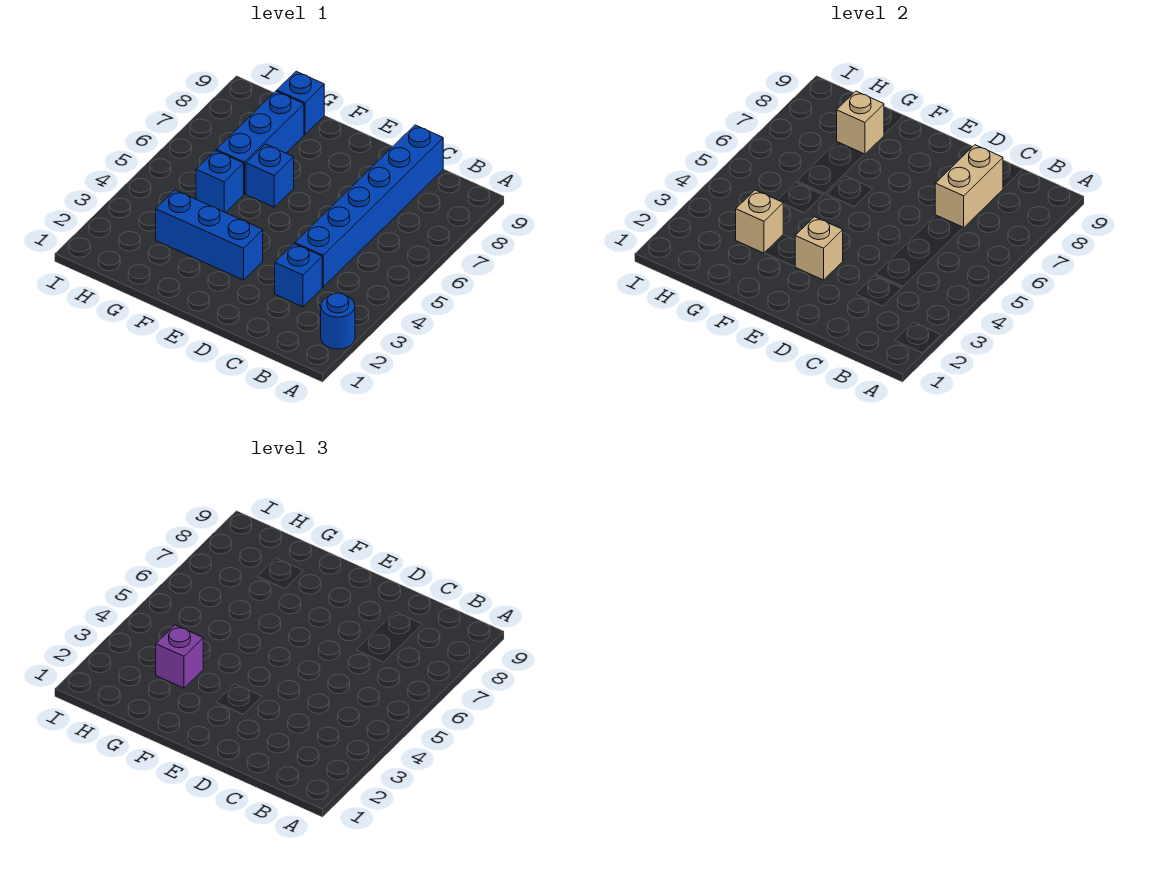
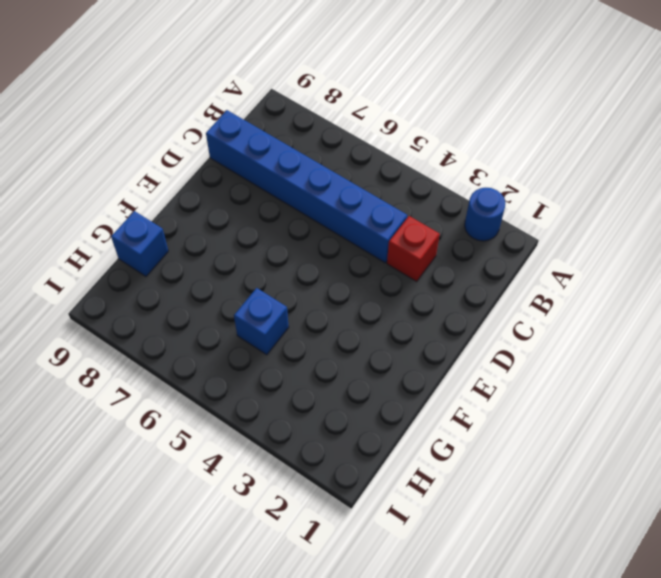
red 1x1 brick [387,216,440,281] -> blue 1x1 brick [275,244,322,307]
none -> blue 1x3 brick [156,190,263,280]
none -> blue 1x1 brick [246,144,294,207]
none -> blue 1x3 brick [216,91,304,194]

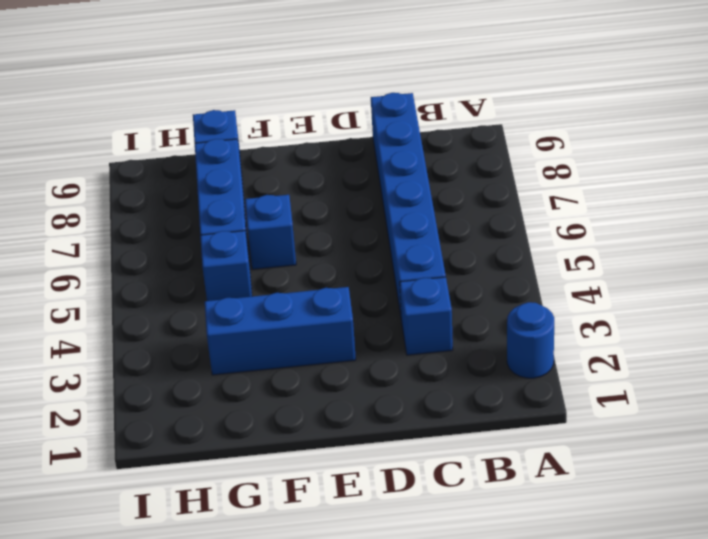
none -> tan 1x2 brick [935,145,1003,228]
none -> tan 1x1 brick [795,217,843,280]
none -> tan 1x1 brick [736,190,783,253]

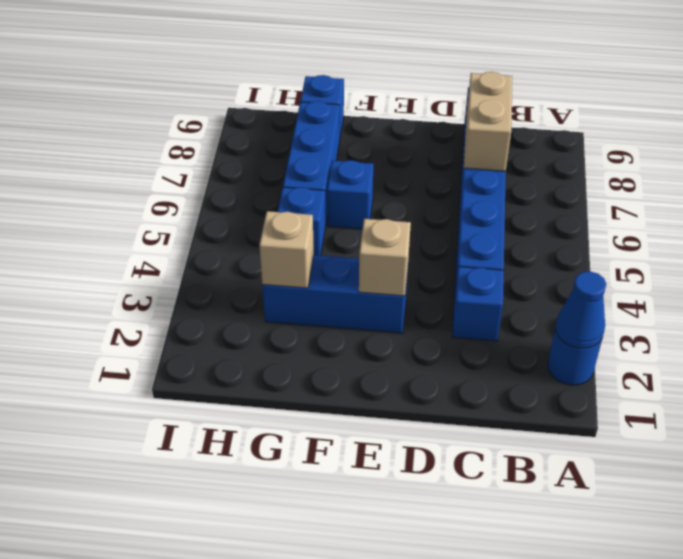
blue 1x1 cone [555,271,606,348] -> none
none -> tan 1x1 brick [837,91,884,154]
none -> purple 1x1 brick [156,625,203,688]

